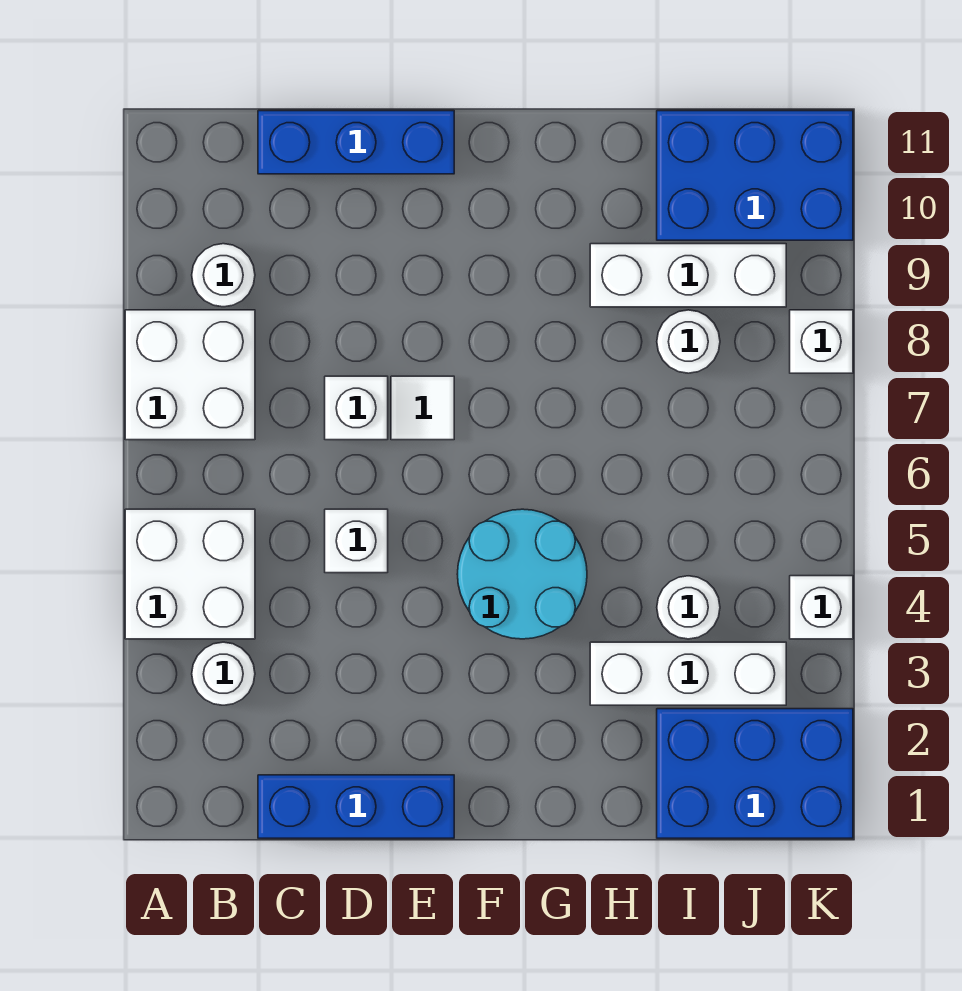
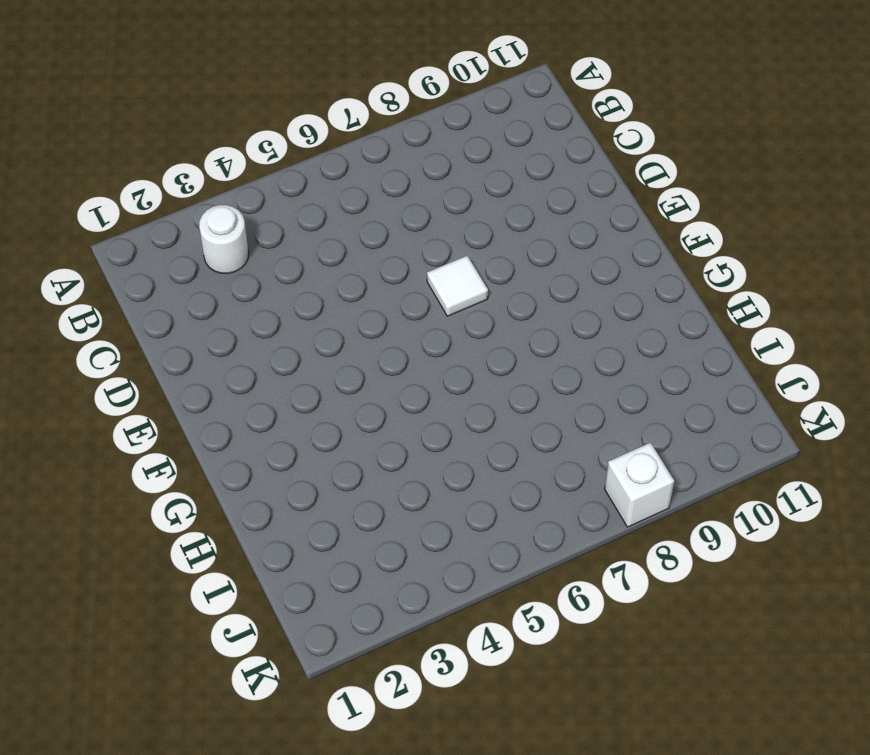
none -> white 2x2 brick [125,509,255,639]
none -> white 2x2 brick [125,310,255,440]
none -> white 1x1 round brick [192,244,255,307]

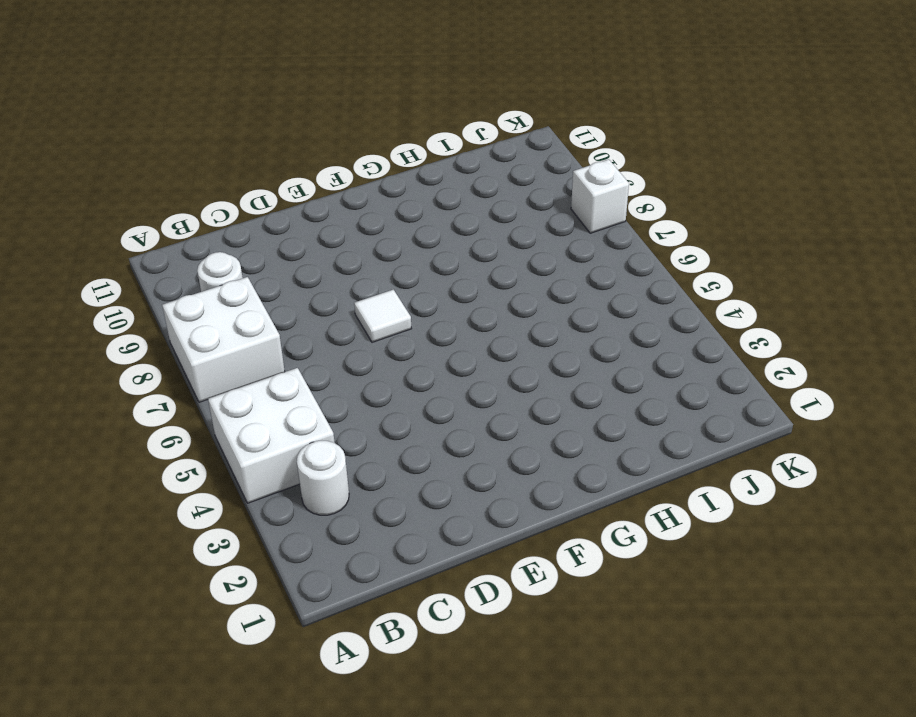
none -> blue 1x3 brick [258,775,454,838]
none -> blue 1x3 brick [258,111,454,174]
none -> white 1x1 brick [325,509,388,573]

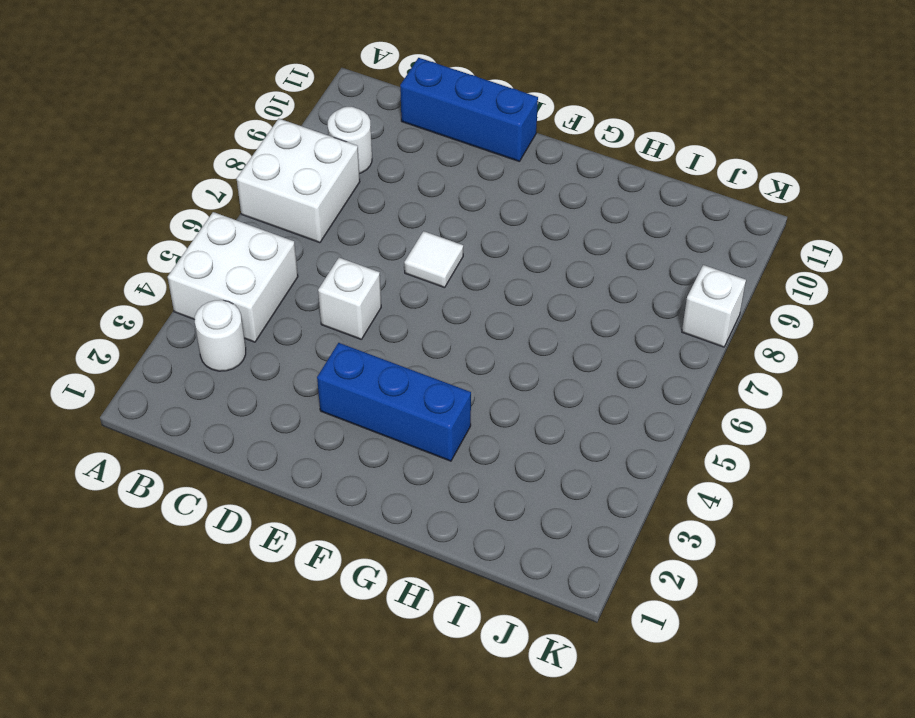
blue 1x3 brick [317,343,471,461] -> blue 1x3 brick moved to [258,775,454,838]
none -> white 1x1 brick [325,376,388,440]
none -> cyan 2x2 round brick [457,509,587,639]
none -> white 1x3 brick [590,642,786,705]

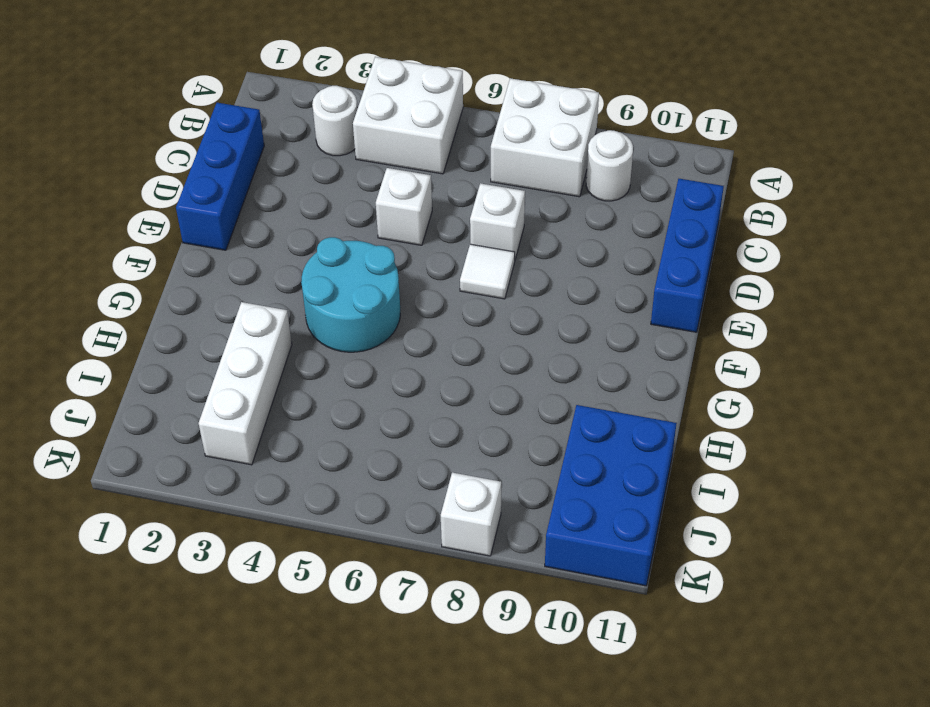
none -> white 1x3 brick [590,244,786,307]
none -> blue 2x3 brick [657,709,853,838]
none -> white 1x1 round brick [657,576,720,639]

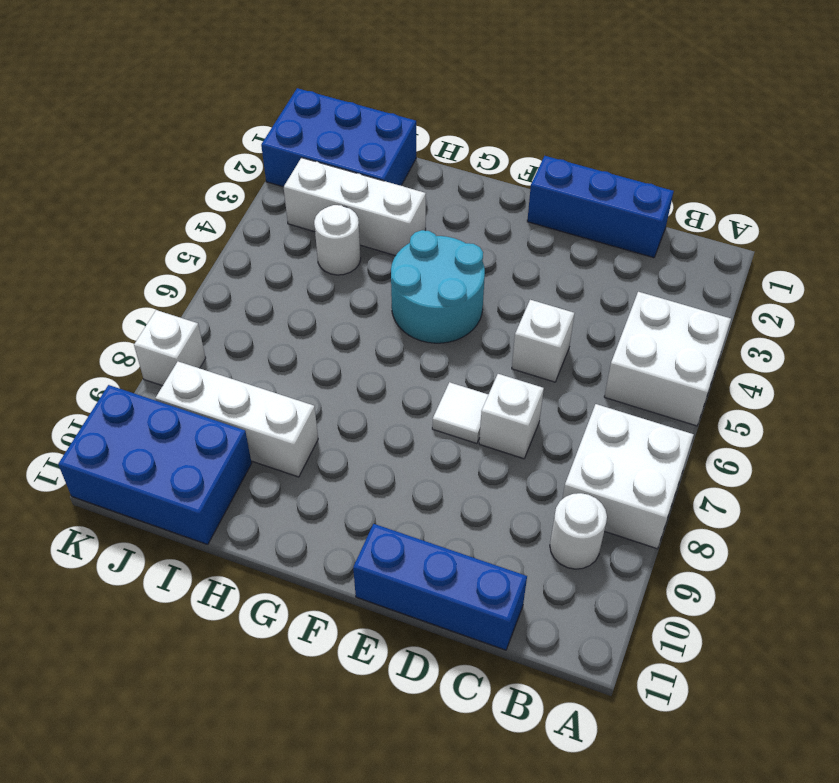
none -> white 1x1 round brick [192,642,255,705]
none -> white 1x1 round brick [657,310,720,373]
none -> white 1x1 brick [790,576,853,639]

